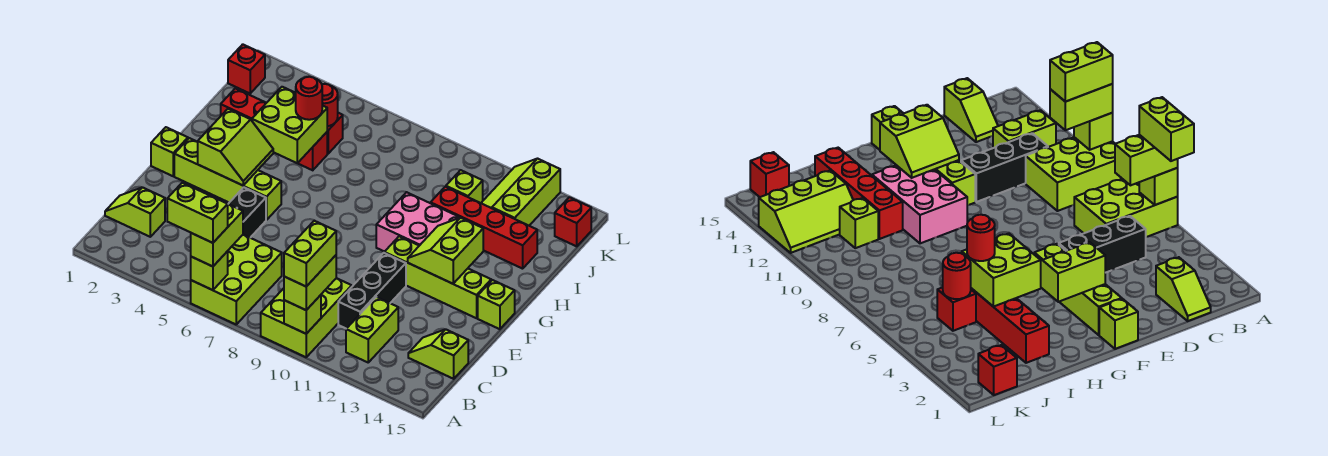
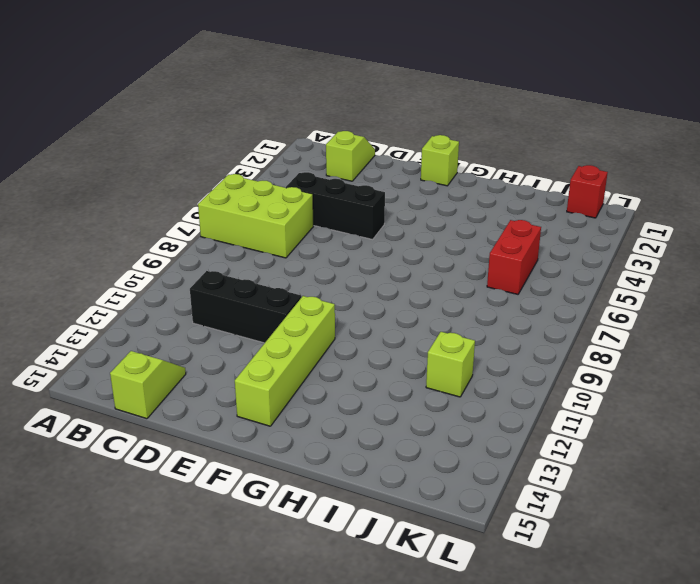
red 1x2 brick [487,220,541,294] -> red 1x1 brick [327,113,343,154]
none -> lime 2x3 brick [261,278,352,357]
none -> lime 1x2 brick [346,297,398,362]
none -> lime 1x4 brick [174,138,281,220]
none -> lime 1x1 brick [478,280,515,329]

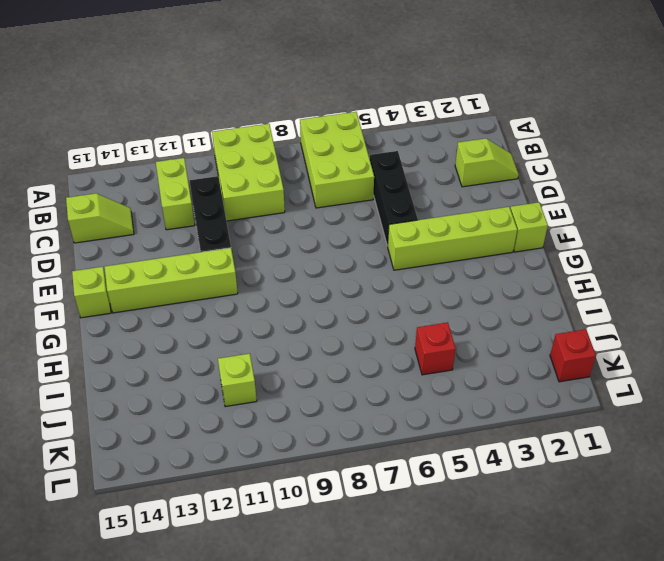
none -> pink 2x3 brick [376,192,460,252]
none -> red 1x4 brick [221,88,327,170]
none -> red 1x4 brick [431,187,537,269]
none -> lime 2x3 slope [481,159,560,226]

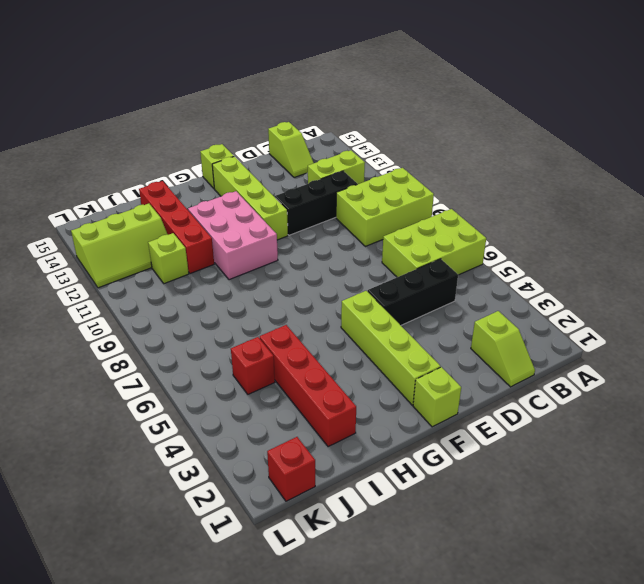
none -> red 1x1 brick [555,197,591,246]
none -> lime 1x1 brick [191,251,228,290]
none -> lime 1x1 brick [284,295,321,334]
none -> lime 2x2 slope [198,109,273,185]

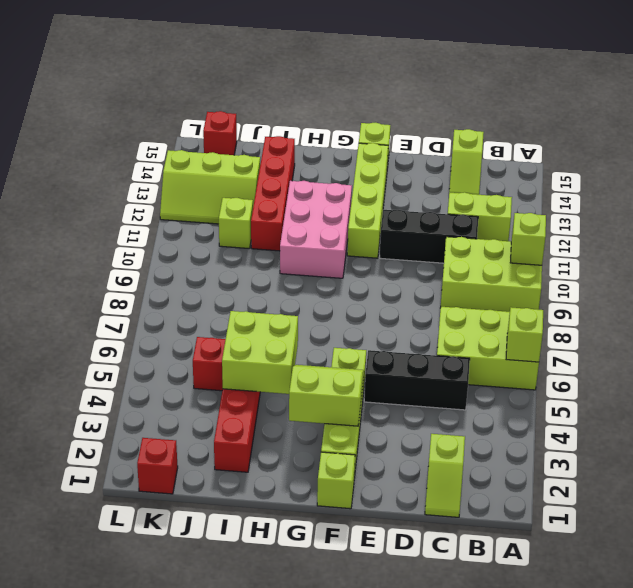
none -> lime 2x2 slope [408,218,483,284]
none -> red 1x1 round brick [322,84,338,126]
none -> lime 1x2 brick [191,204,243,267]
none -> lime 1x2 brick [284,255,336,310]

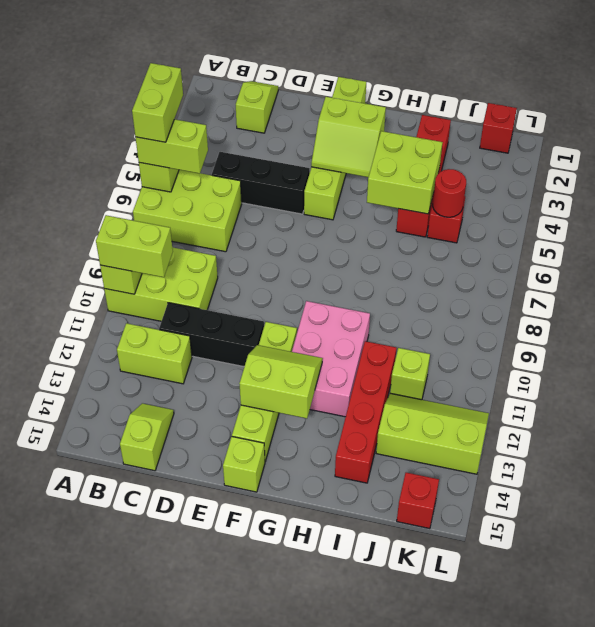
none -> red 1x1 round brick [296,77,322,120]
none -> lime 1x2 brick [284,221,336,286]

